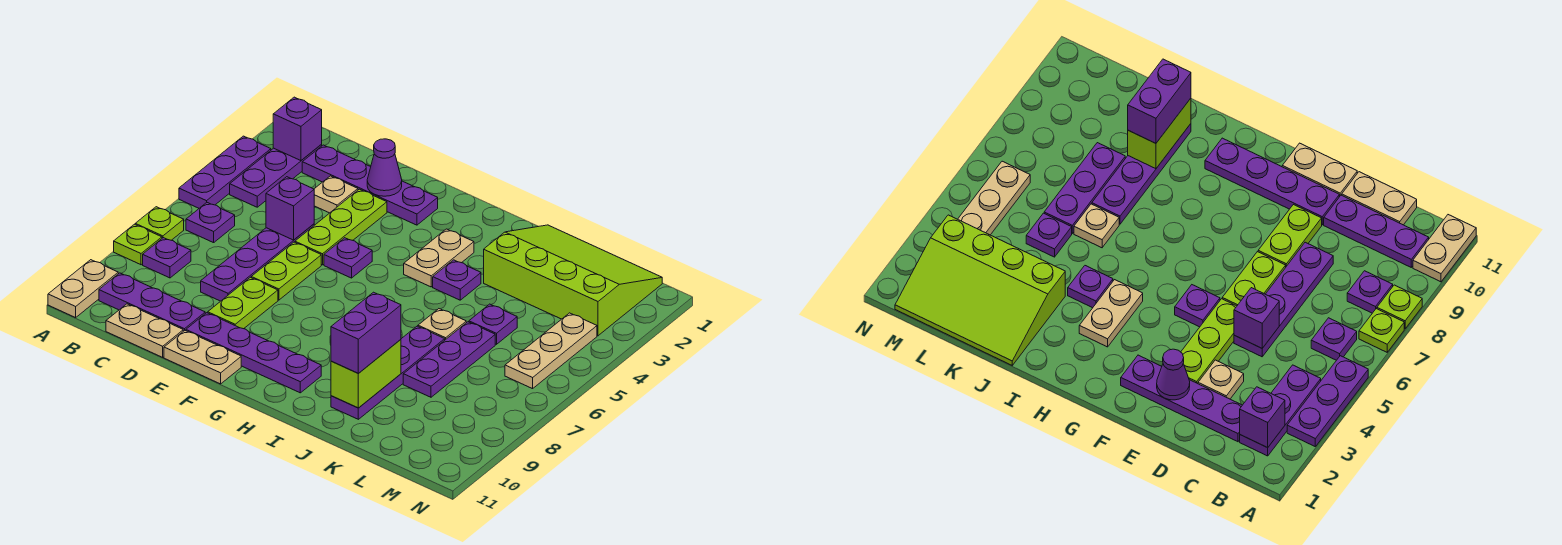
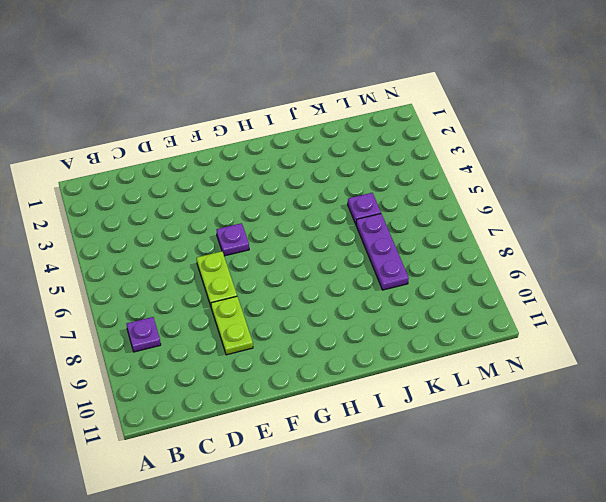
none -> purple 1x3 plate [179,136,271,208]
none -> lime 1x1 plate [135,207,184,240]
none -> lime 1x1 plate [114,224,162,265]
none -> tan 1x2 plate [48,260,118,318]

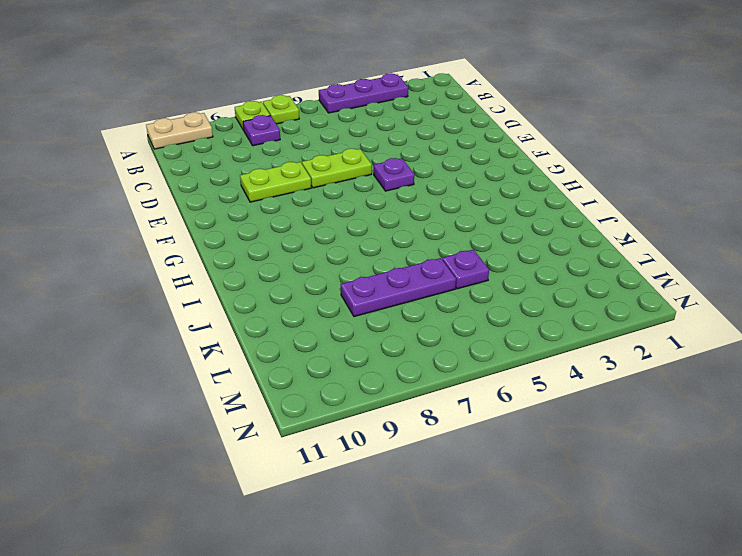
none -> purple 1x3 plate [230,145,322,207]
none -> purple 1x1 plate [186,203,235,243]
none -> purple 1x3 plate [99,273,205,331]
none -> purple 1x4 plate [302,145,438,225]

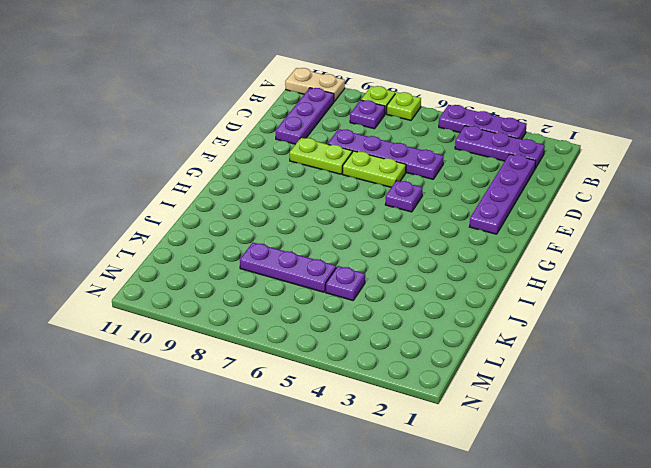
none -> purple 1x1 plate [186,203,235,243]
none -> tan 1x2 plate [106,304,183,357]
none -> tan 1x1 plate [314,176,358,213]
none -> lime 1x3 plate [295,189,387,265]

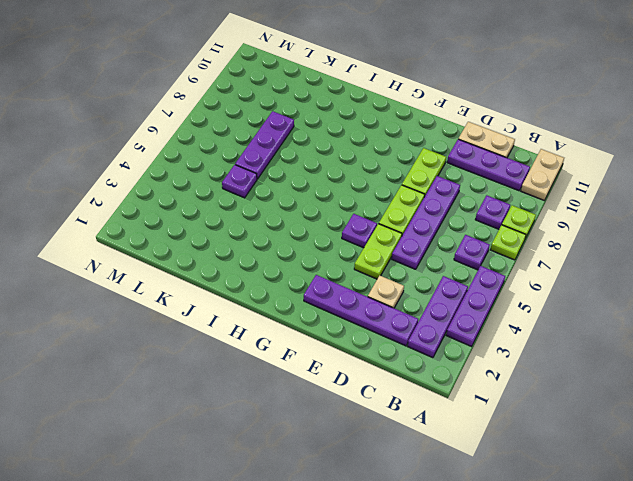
lime 1x2 plate [354,224,402,279] -> lime 1x3 plate [295,189,387,265]
none -> purple 1x4 plate [186,313,321,393]
none -> tan 1x2 plate [164,331,241,384]
none -> tan 1x2 plate [404,229,474,287]
none -> purple 1x1 plate [433,260,481,300]

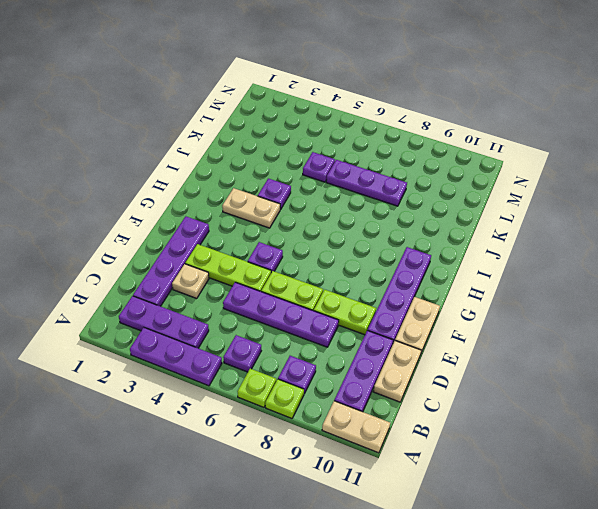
none -> lime 3x4 slope [484,225,662,336]
none -> tan 1x1 plate [418,309,466,340]
none -> purple 1x4 plate [331,326,445,419]
none -> tan 1x3 plate [505,313,597,389]

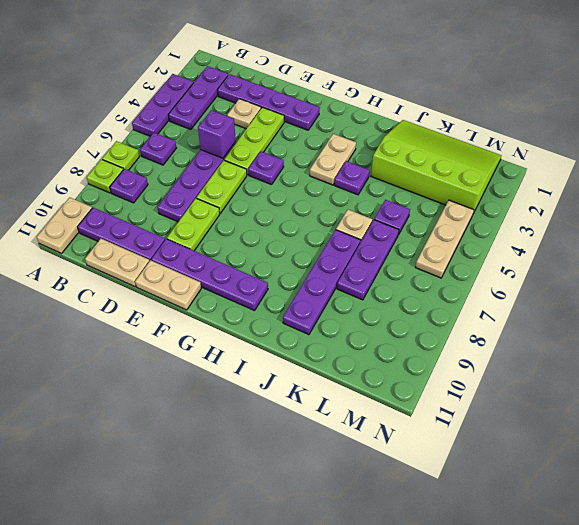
none -> purple 1x1 brick [273,97,322,161]
none -> purple 1x1 cone [367,139,402,196]
none -> lime 1x2 brick [331,340,401,408]
none -> purple 1x2 brick [331,292,401,374]

